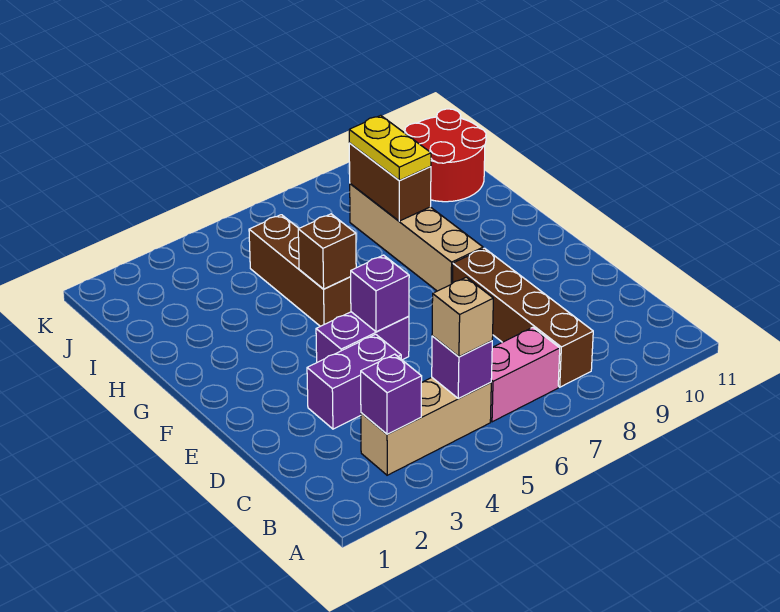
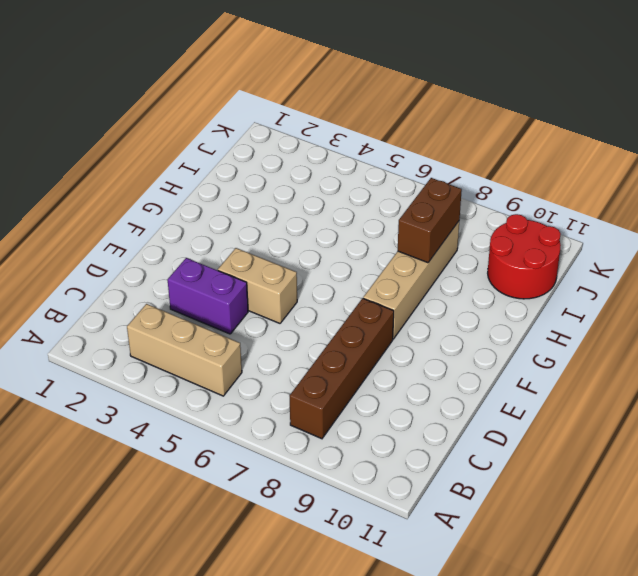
tan 1x2 brick [218,248,297,323] -> purple 1x2 brick [316,312,409,362]
none -> pink 1x2 brick [490,327,560,422]
none -> brown 1x3 brick [249,215,351,326]
none -> purple 1x1 brick [361,354,422,434]

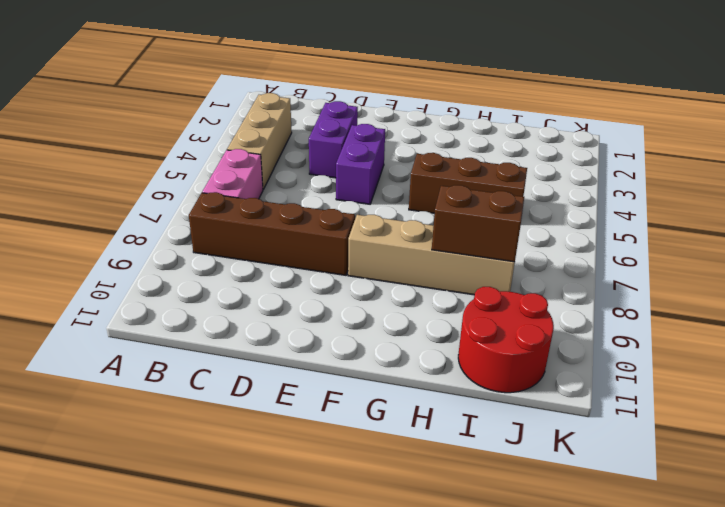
none -> purple 1x1 brick [361,354,422,434]
none -> purple 1x1 brick [432,336,492,399]
none -> purple 1x1 brick [351,255,409,332]

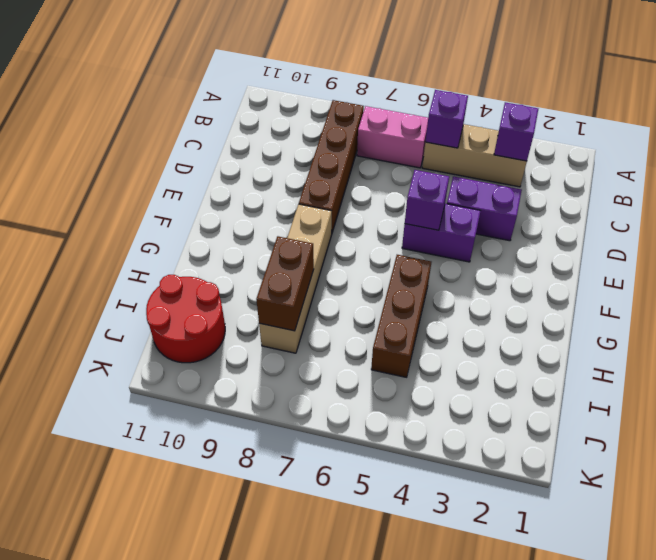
none -> brown 1x1 brick [298,214,356,289]
none -> tan 1x1 brick [432,277,493,357]
none -> yellow 1x2 plate [349,115,431,181]

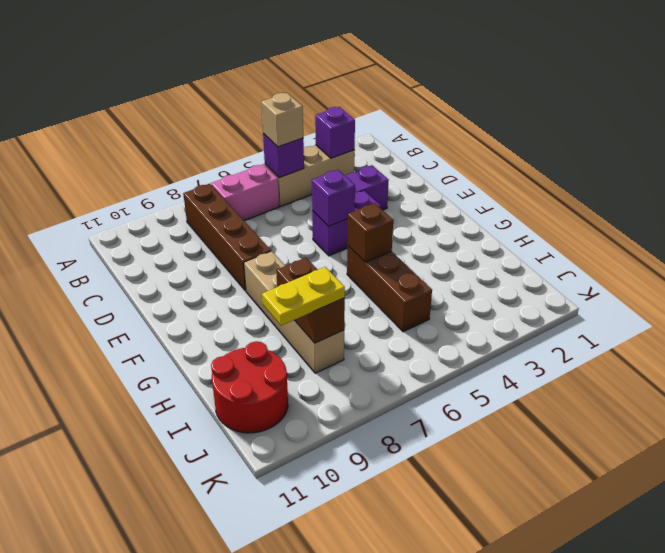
yellow 1x2 plate [262,267,345,326] -> yellow 1x2 plate turned to [349,115,431,181]

